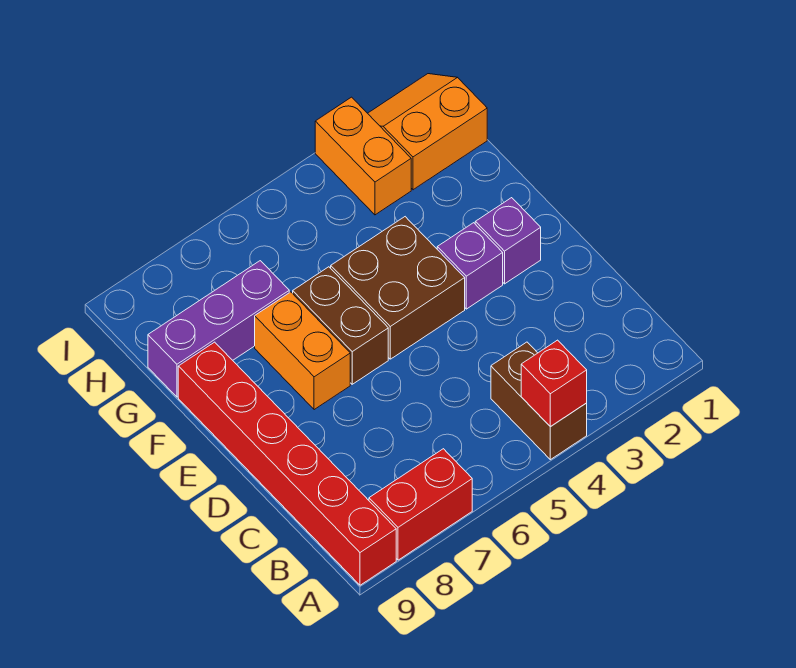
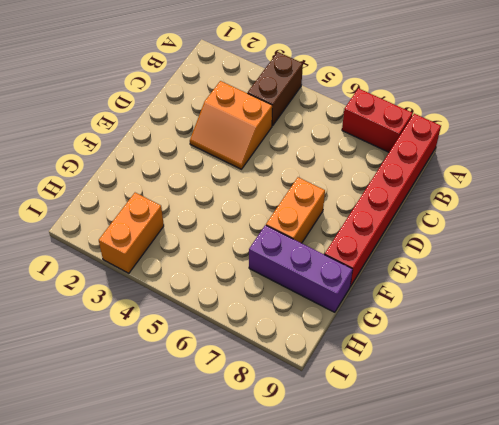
orange 2x2 slope [190,81,272,169] -> orange 2x2 slope moved to [368,74,487,190]
none -> purple 1x1 brick [475,198,541,284]
none -> purple 1x1 brick [437,223,503,309]
none -> brown 2x2 brick [331,217,465,359]

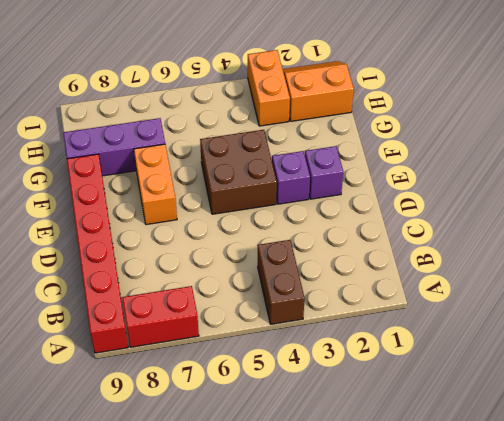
none -> brown 1x2 brick [293,267,388,384]
none -> red 1x1 brick [521,340,587,427]

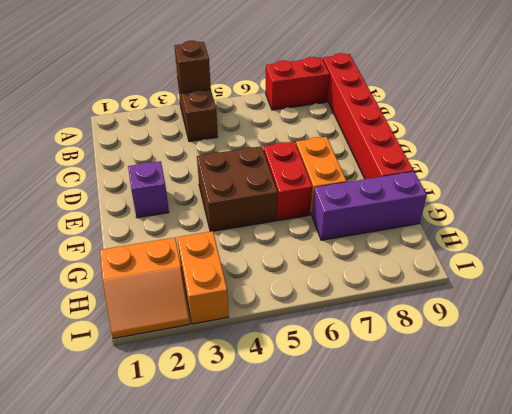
brown 1x1 brick [174,41,211,93] -> red 1x1 brick [521,340,587,427]
red 1x2 brick [263,142,312,220] -> brown 1x2 brick [293,267,388,384]
none -> purple 1x1 brick [437,223,503,309]

